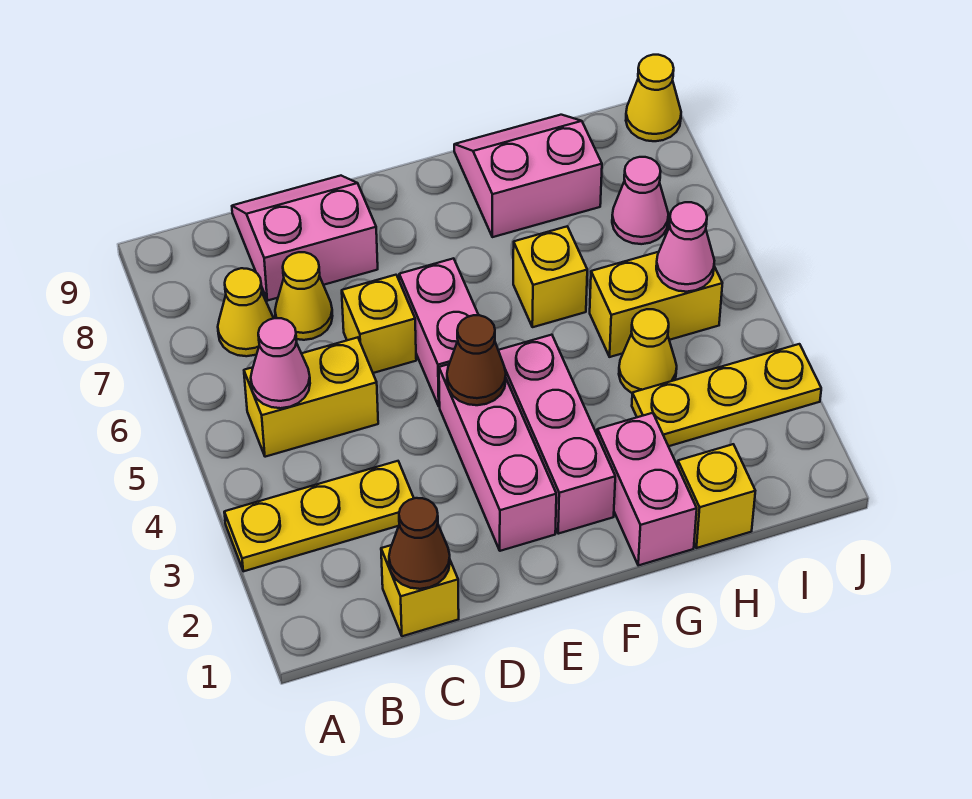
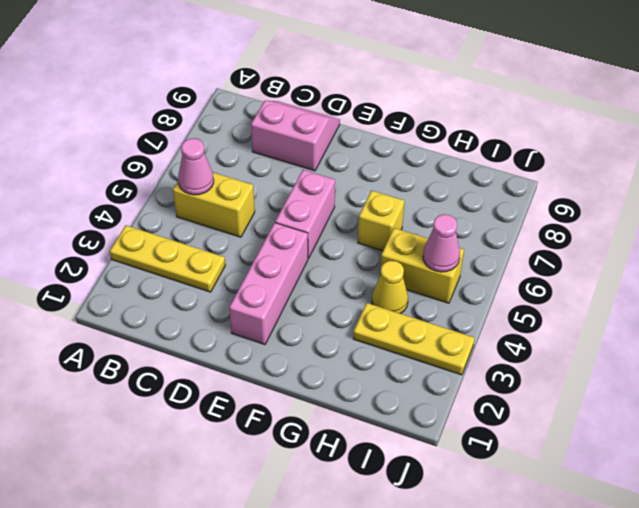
none -> yellow 1x1 cone [218,268,274,356]
none -> yellow 1x1 brick [381,545,459,636]
none -> yellow 1x1 cone [275,252,332,340]

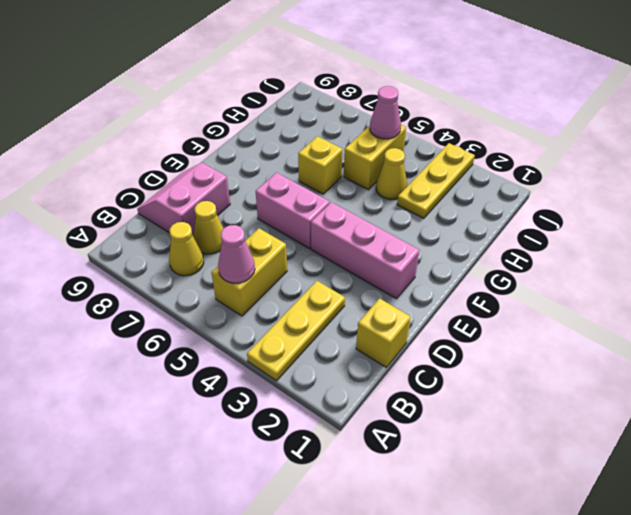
none -> yellow 1x1 brick [342,275,416,373]
none -> pink 1x3 brick [498,335,615,534]
none -> pink 1x2 brick [597,413,697,565]

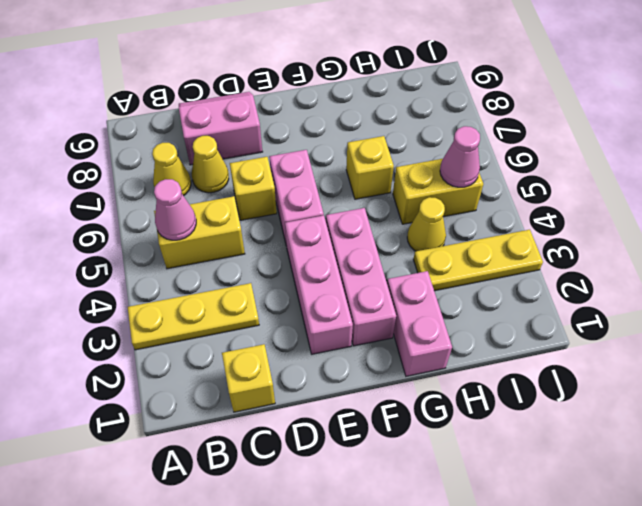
none -> pink 2x2 slope [454,115,602,237]
none -> yellow 1x1 brick [678,444,755,548]
none -> pink 1x1 cone [612,157,668,244]

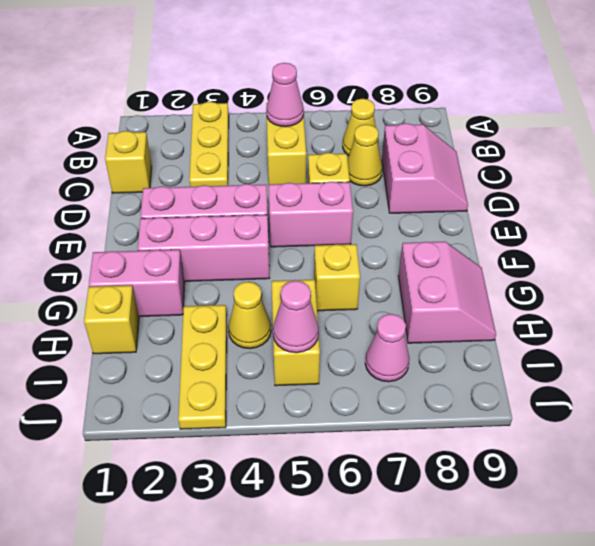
none -> yellow 1x1 cone [626,55,681,141]
none -> brown 1x1 cone [389,498,450,589]
none -> brown 1x1 cone [447,315,506,405]

